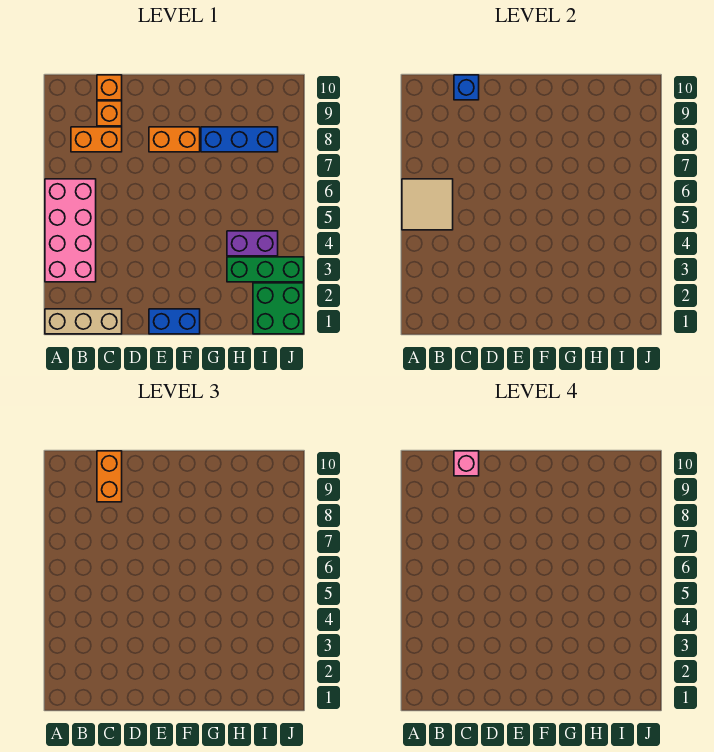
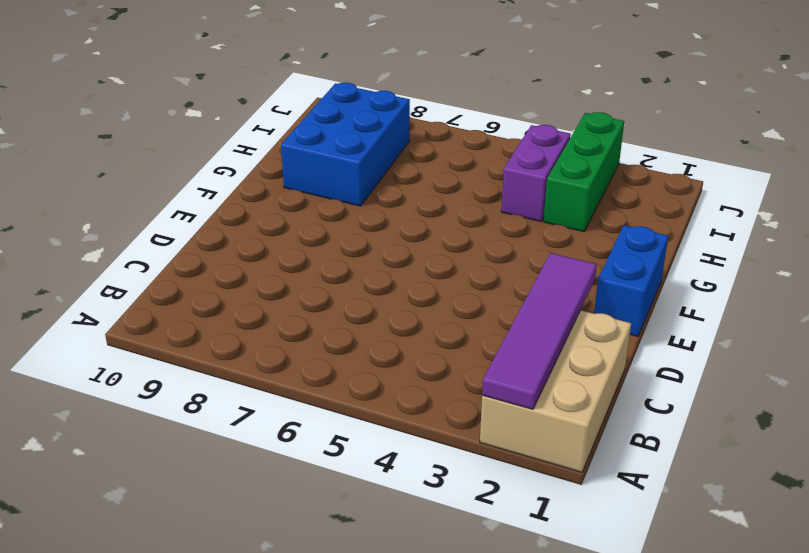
tan 2x3 brick [480,310,631,472] -> tan 1x3 brick [45,309,122,334]
purple 1x4 tile [482,253,597,409] -> none
blue 2x3 brick [281,82,410,206] -> blue 1x3 brick [201,127,278,152]
none -> pink 2x4 brick [45,179,96,282]
none -> orange 1x2 brick [71,127,122,152]
none -> orange 1x1 brick [97,101,122,126]

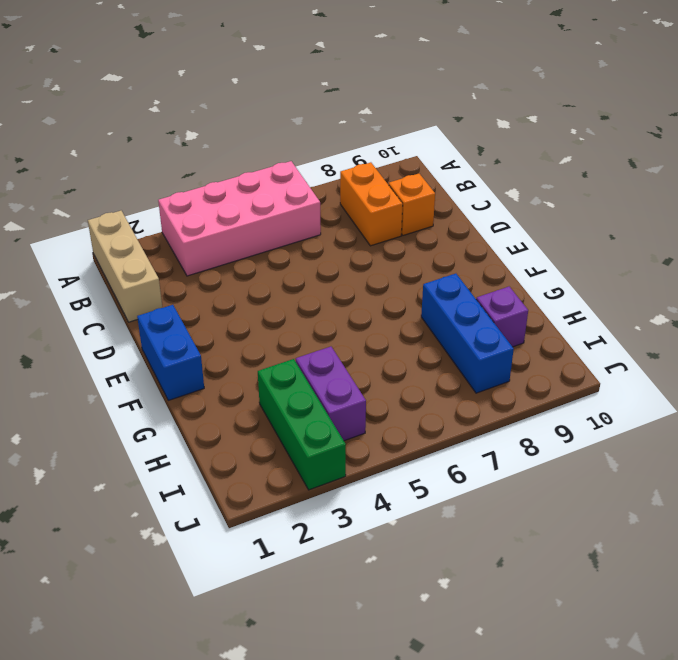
purple 1x1 brick [476,287,528,347] -> none
none -> orange 1x1 brick [97,75,122,100]
none -> orange 1x2 brick [149,127,200,152]
none -> green 2x2 brick [253,283,304,334]

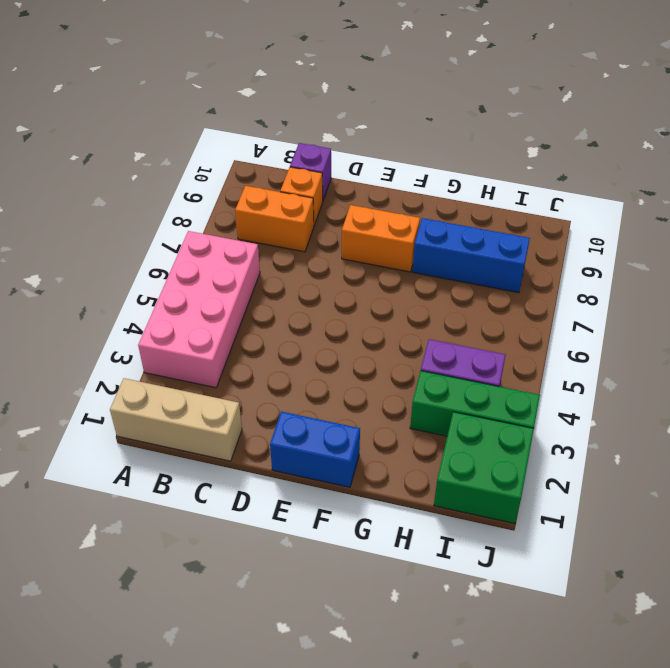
purple 1x1 brick [290,143,331,200] -> orange 1x1 brick [97,75,122,100]
none -> tan 2x2 tile [402,179,453,230]
none -> blue 1x1 brick [454,75,479,100]
none -> orange 1x2 brick [97,451,122,502]

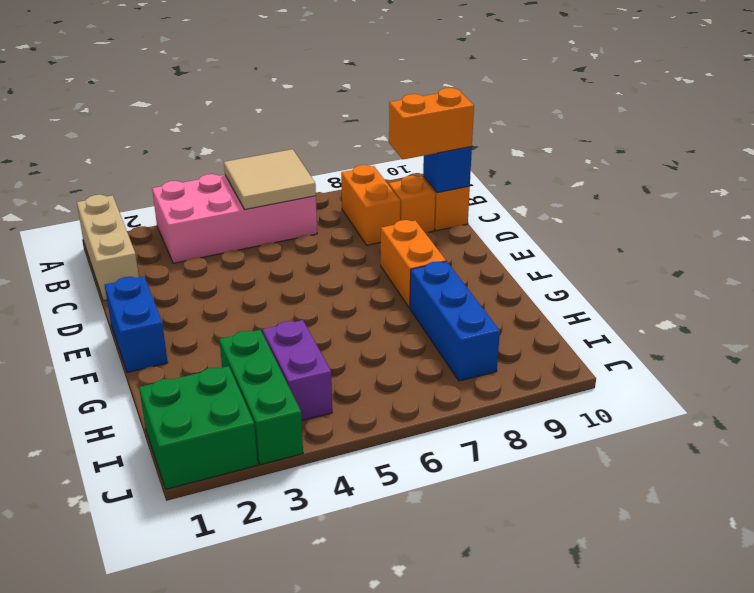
none -> pink 1x1 brick [454,451,479,476]

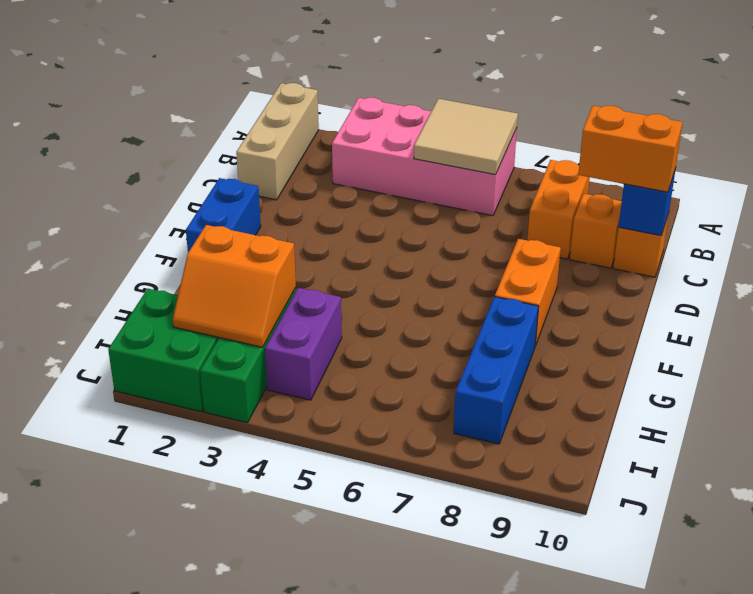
orange 2x2 slope [173,225,296,347] -> none
none -> pink 1x1 brick [454,451,479,476]

